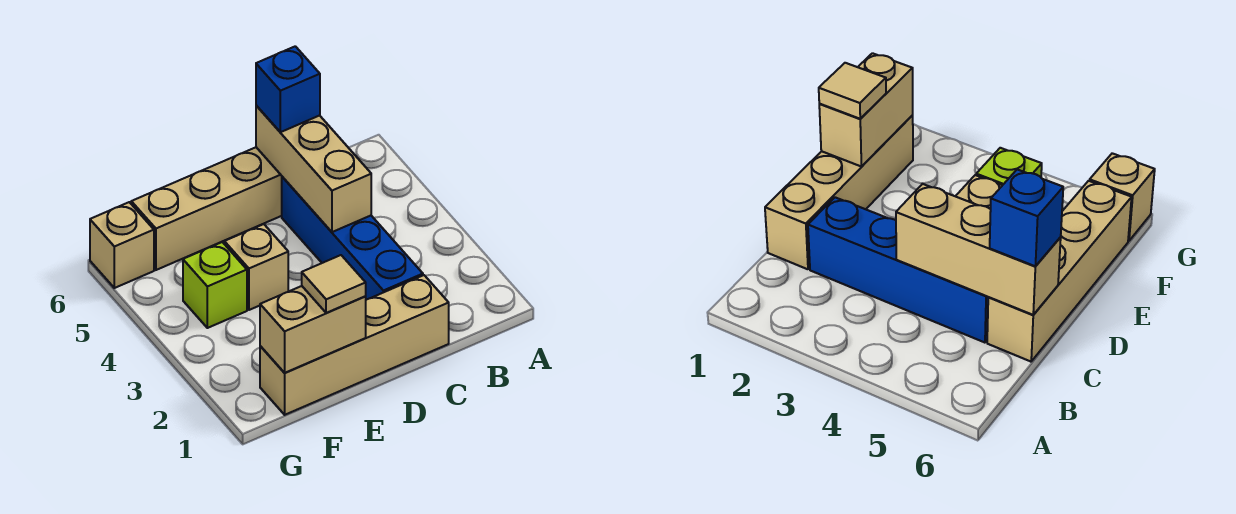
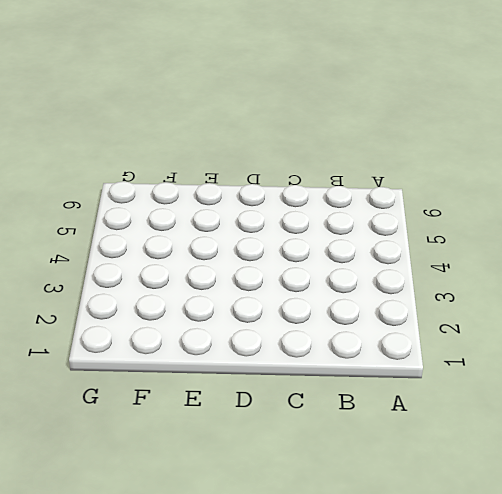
none -> tan 1x4 brick [260,275,449,415]
none -> blue 1x4 brick [282,177,423,300]

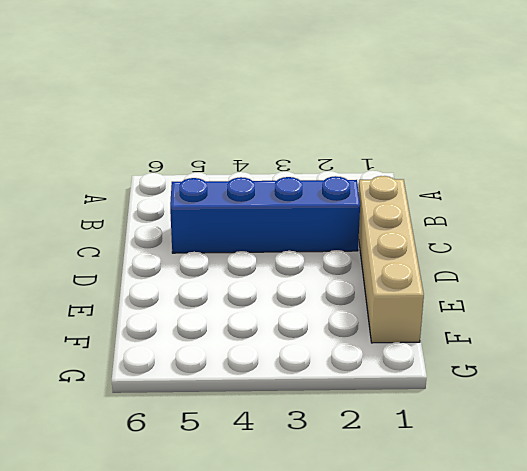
none -> tan 1x4 brick [131,147,282,270]
none -> tan 1x1 brick [224,224,288,310]

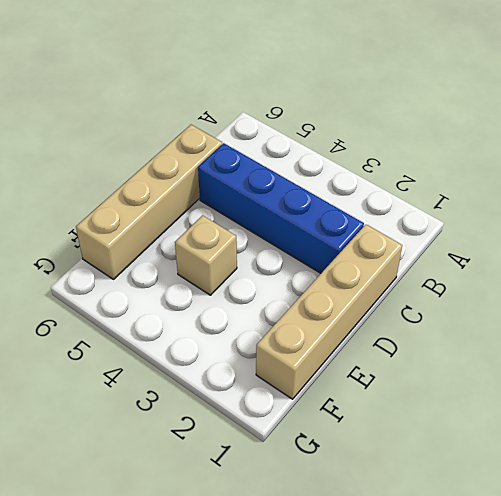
none -> lime 1x1 brick [183,242,247,328]
none -> tan 1x1 brick [90,202,154,288]

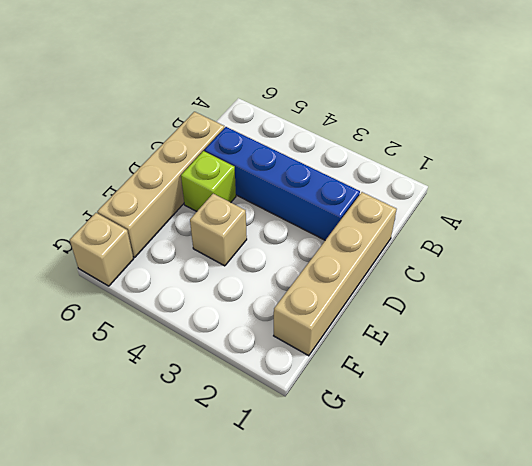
lime 1x1 brick [181,151,236,211] -> lime 1x1 brick moved to [183,242,247,328]
none -> tan 1x3 brick [256,105,371,232]
none -> tan 1x2 brick [260,286,366,373]

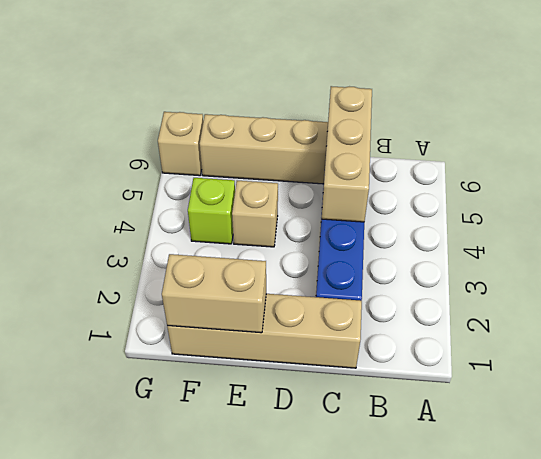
none -> blue 1x1 brick [256,46,320,132]
none -> tan 1x1 tile [302,255,366,313]

